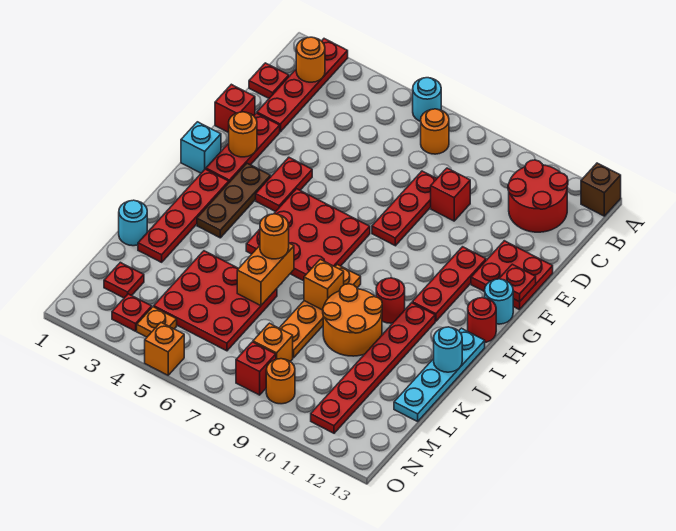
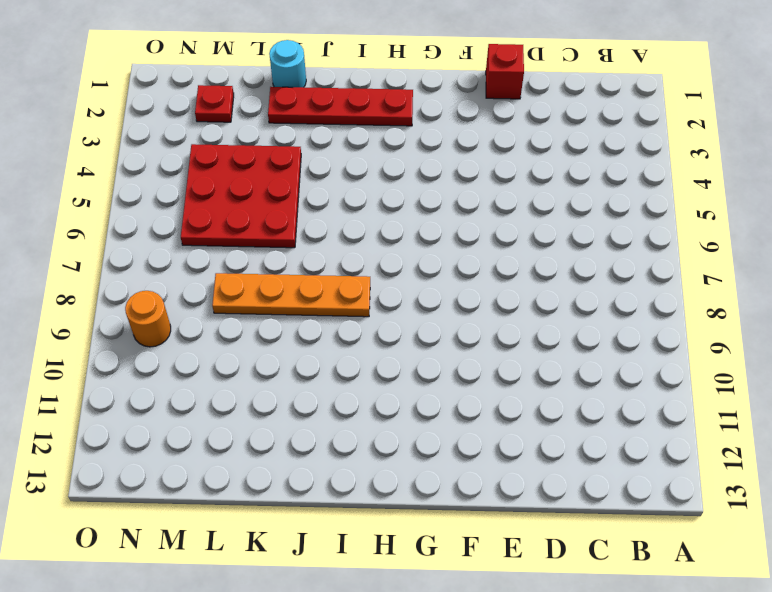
none -> red 1x4 plate [257,39,348,132]
none -> cyan 1x1 round brick [413,78,441,121]
none -> brown 1x1 brick [581,163,621,216]
none -> orange 1x1 round brick [421,109,449,154]

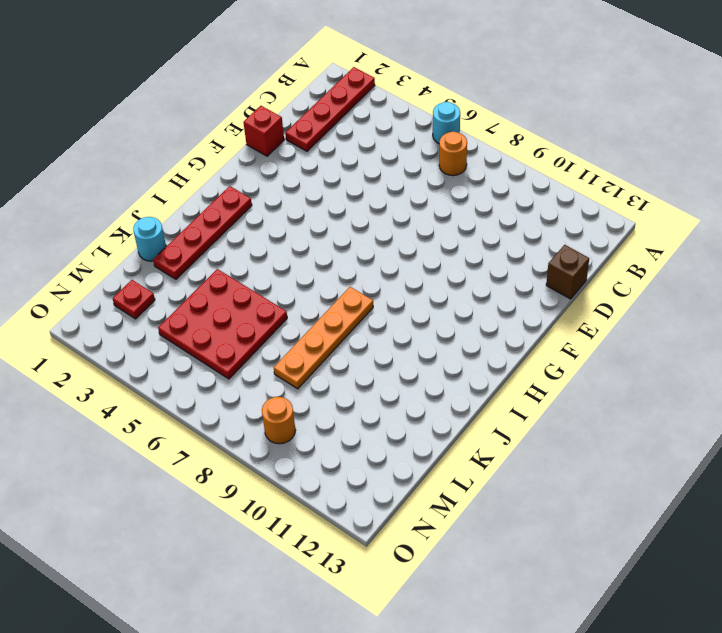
brown 1x1 brick [546,245,589,299] -> brown 1x1 brick moved to [581,163,621,216]
none -> red 2x2 round brick [508,160,568,232]
none -> red 1x1 plate [249,63,289,98]
none -> red 1x3 plate [372,171,437,246]
none -> red 1x1 brick [431,168,470,221]

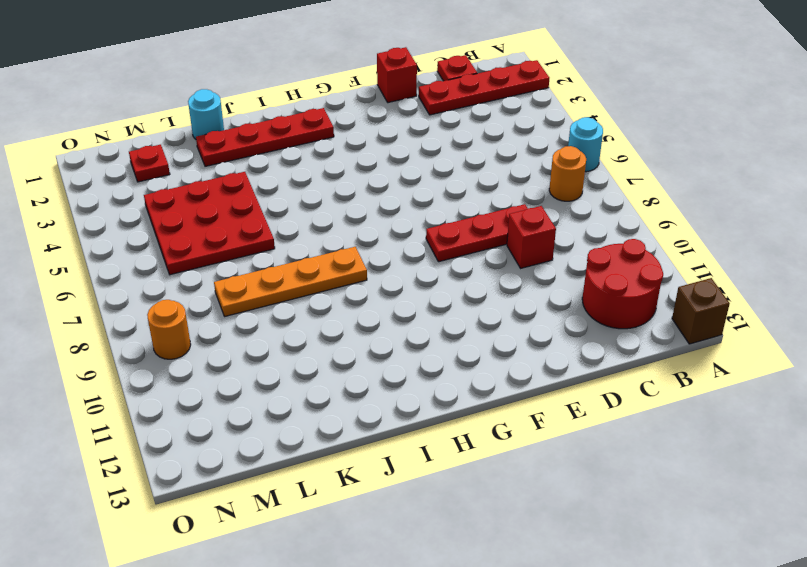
none -> red 1x3 plate [206,113,280,182]
none -> red 2x2 plate [471,241,553,310]
none -> red 1x2 plate [256,157,312,212]
none -> red 1x3 plate [412,247,486,321]

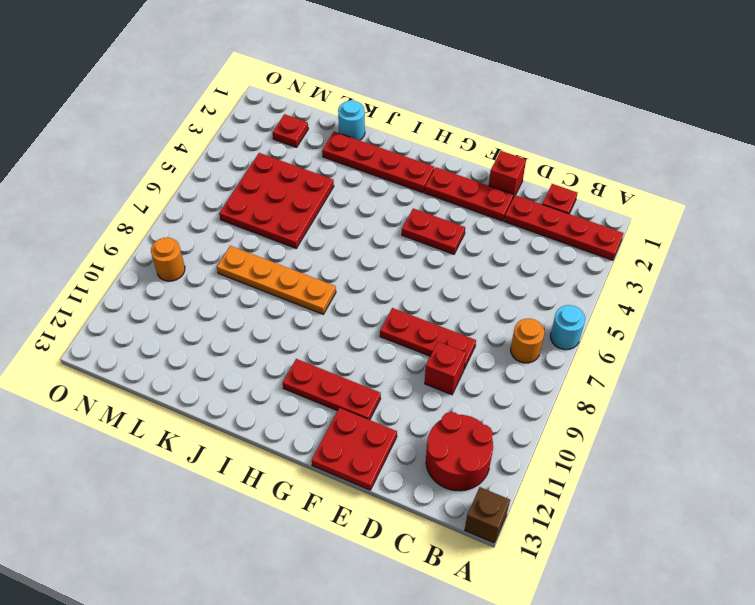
none -> cyan 1x1 brick [181,122,221,173]
none -> brown 1x3 plate [197,163,271,238]
none -> red 3x3 plate [246,189,370,281]
none -> cyan 1x1 round brick [485,279,513,324]

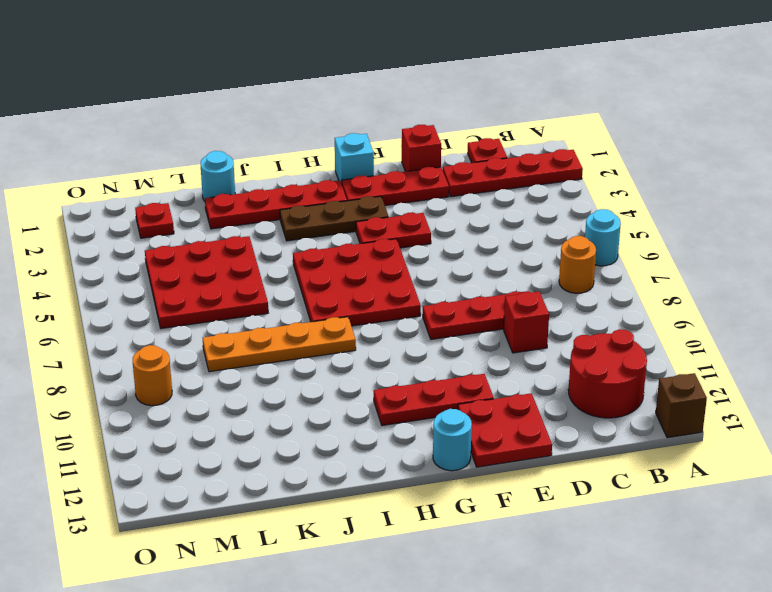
none -> red 1x1 round brick [468,298,496,342]
none -> red 1x1 round brick [376,278,405,323]
none -> red 1x6 plate [311,303,435,433]
none -> cyan 1x4 plate [394,328,485,421]

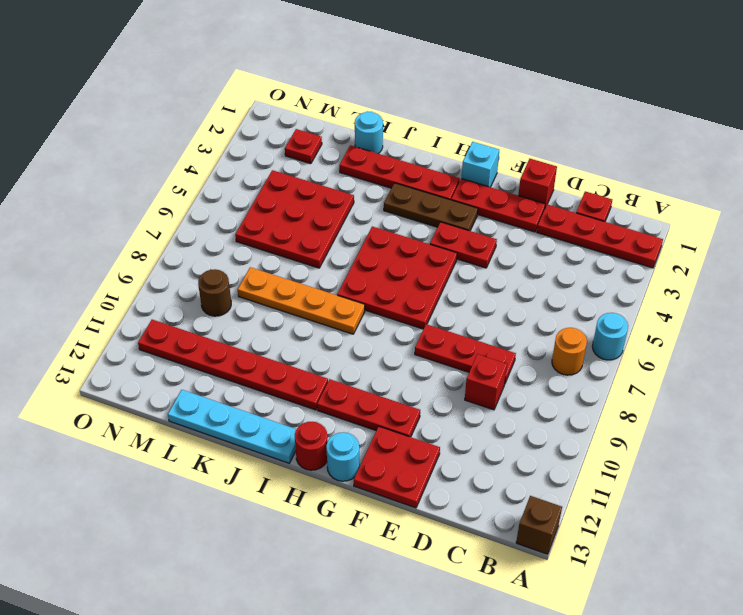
brown 1x1 round brick [198,269,231,316] -> none
none -> red 2x2 round brick [508,160,568,232]
none -> red 1x1 round brick [376,278,405,323]
none -> orange 2x2 round brick [323,284,382,356]
none -> orange 1x1 brick [253,323,293,361]

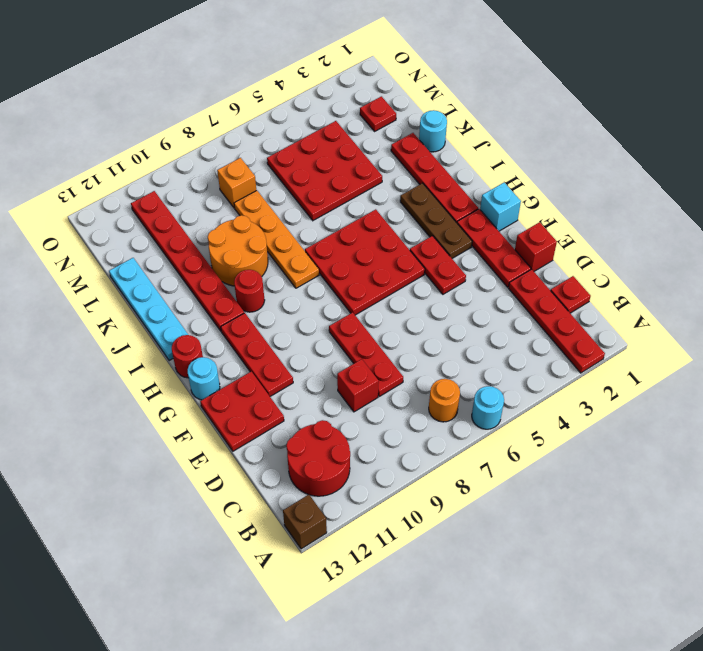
none -> red 1x1 plate [112,294,152,331]
none -> orange 1x1 plate [137,307,177,337]
none -> red 1x1 brick [236,342,276,395]
none -> orange 1x1 round brick [266,359,295,404]

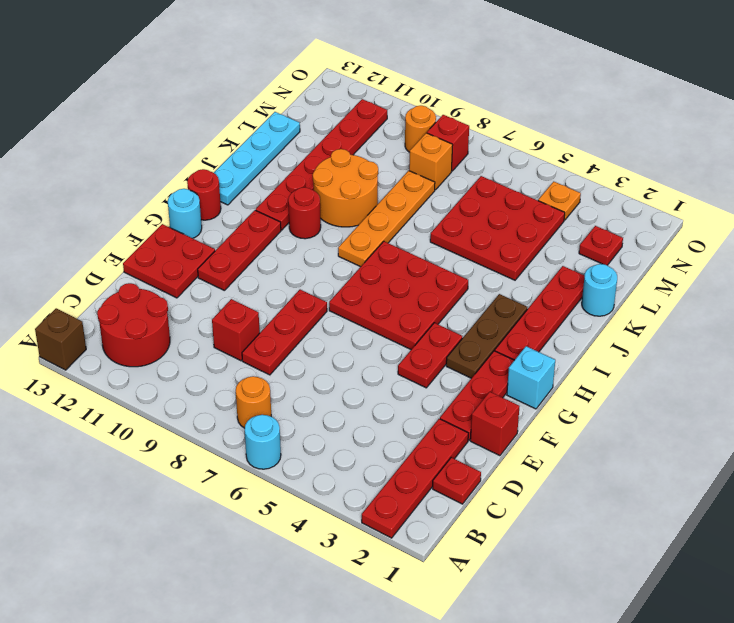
none -> red 1x1 plate [112,294,152,331]
none -> orange 1x1 brick [145,323,184,375]
none -> orange 1x1 round brick [296,37,325,82]
none -> orange 1x1 round brick [229,112,257,157]

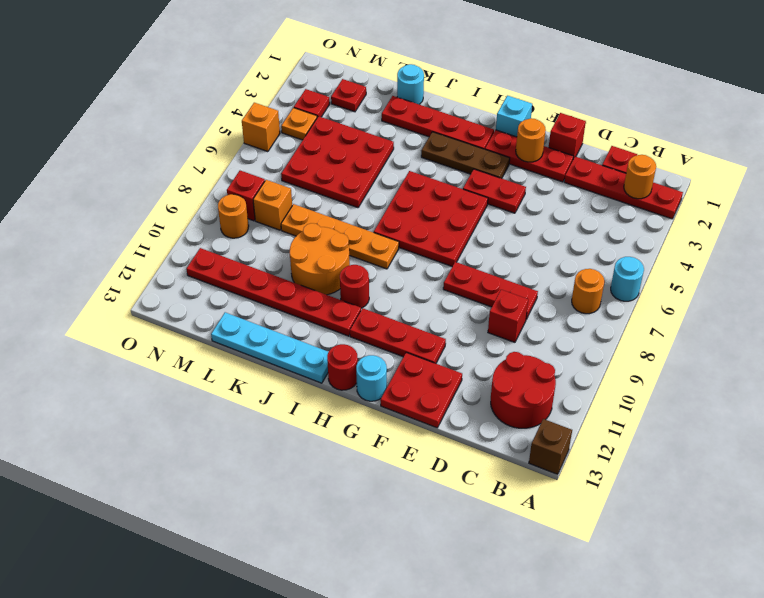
none -> red 1x1 plate [499,264,536,302]
none -> orange 1x2 brick [237,243,294,306]
none -> orange 1x1 brick [304,259,344,310]
none -> cyan 1x1 round brick [434,327,462,372]

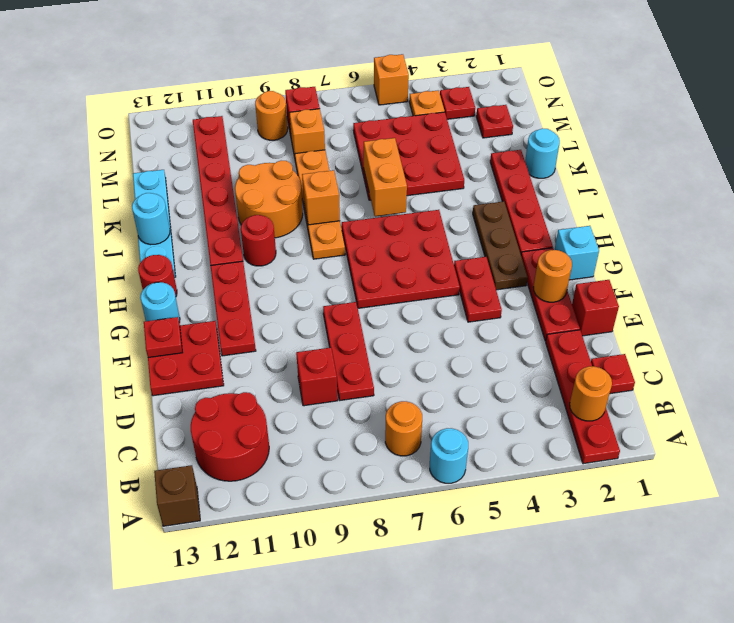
none -> orange 1x1 round brick [260,214,289,259]

